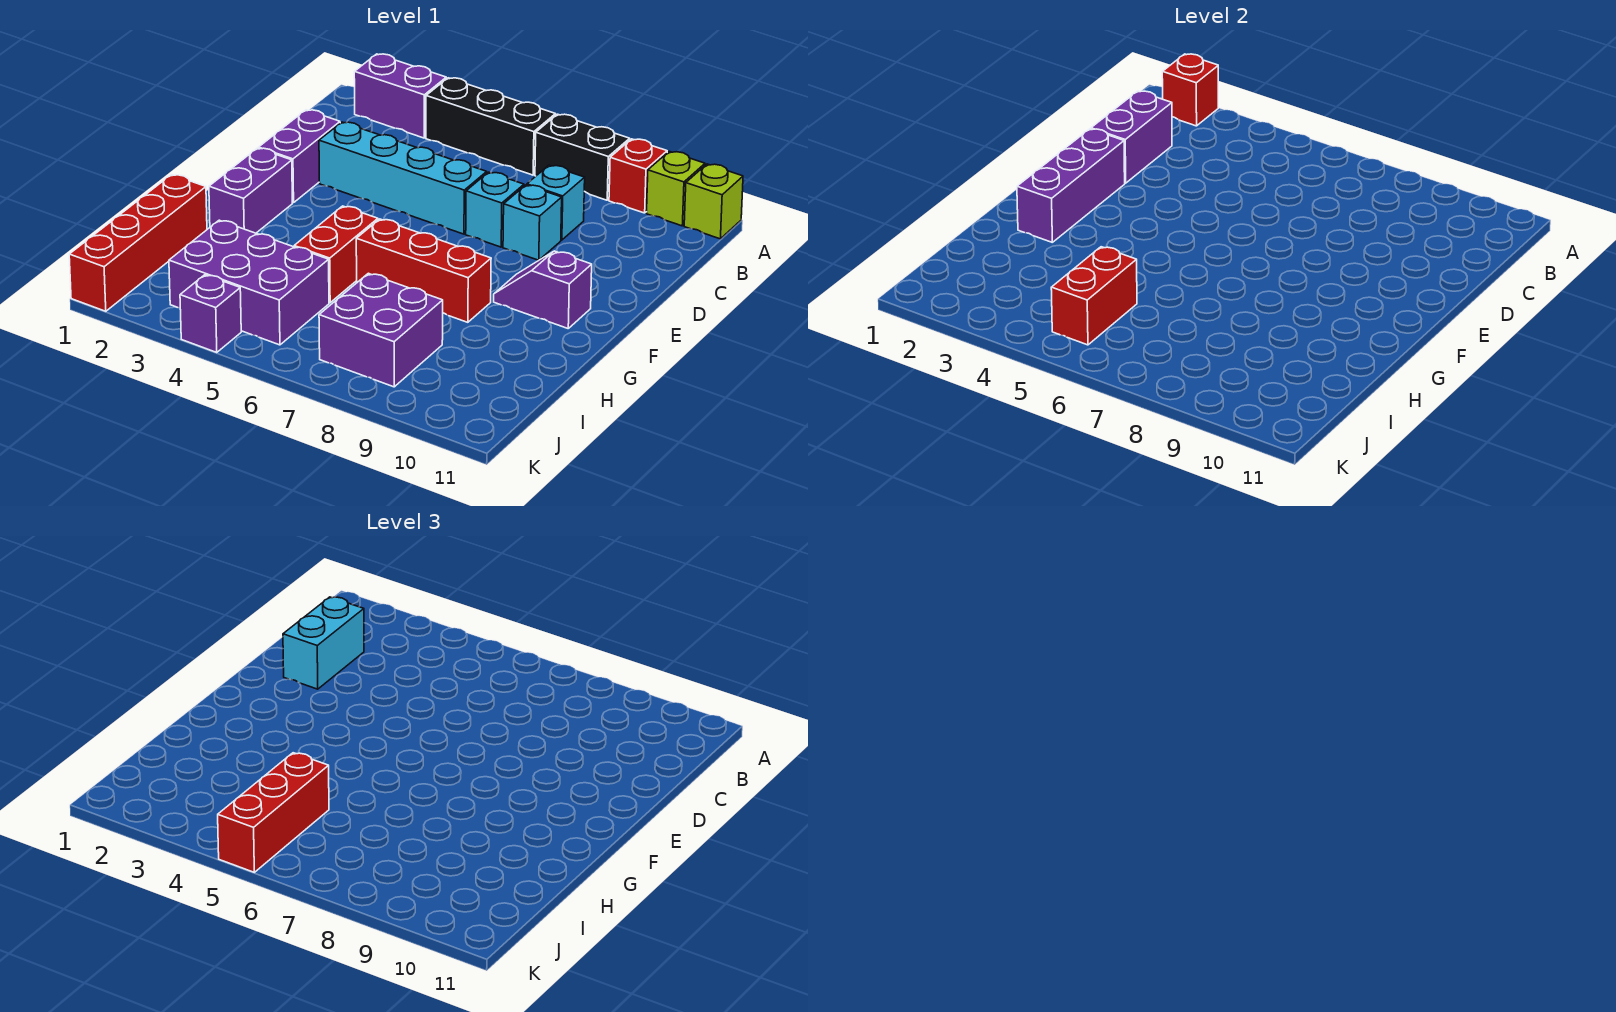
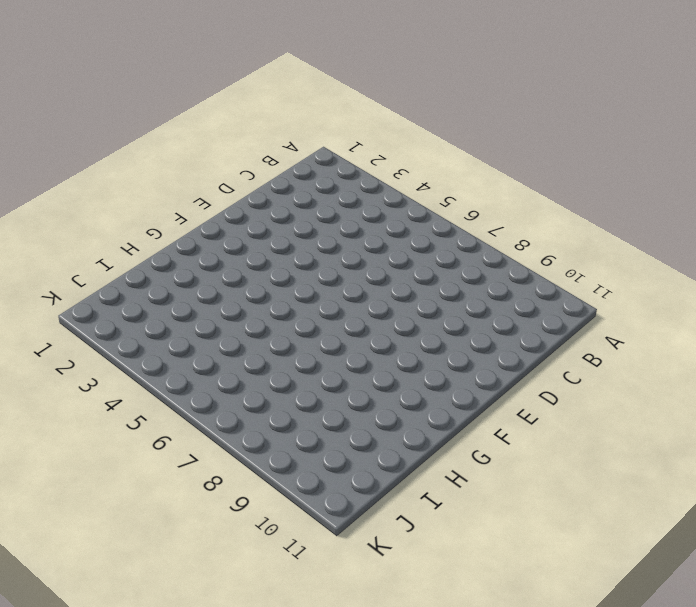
none -> purple 1x2 brick [354,54,446,138]
none -> black 1x3 brick [426,78,556,175]
none -> black 1x2 brick [535,114,630,200]

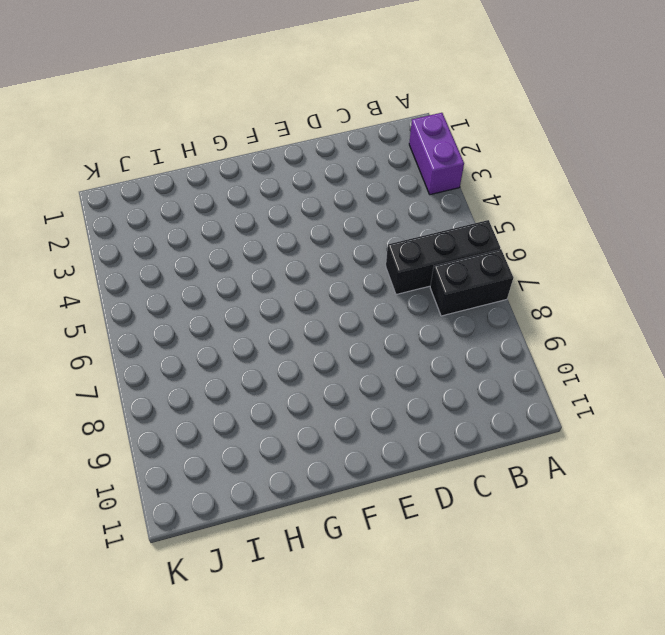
black 1x3 brick [386,220,500,295] -> black 1x3 brick turned to [426,78,556,175]
black 1x2 brick [430,249,513,316] -> black 1x2 brick turned to [535,114,630,200]
none -> red 1x1 brick [609,139,667,213]
none -> lime 1x1 brick [647,151,705,226]
none -> lime 1x1 brick [684,164,743,239]

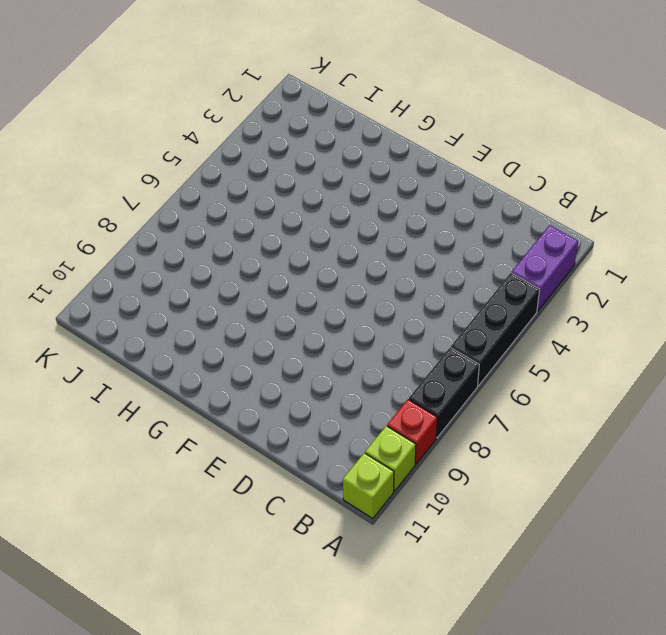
none -> cyan 1x1 brick [527,165,585,240]
none -> purple 1x2 brick [259,110,340,203]
none -> cyan 1x4 brick [319,122,487,234]

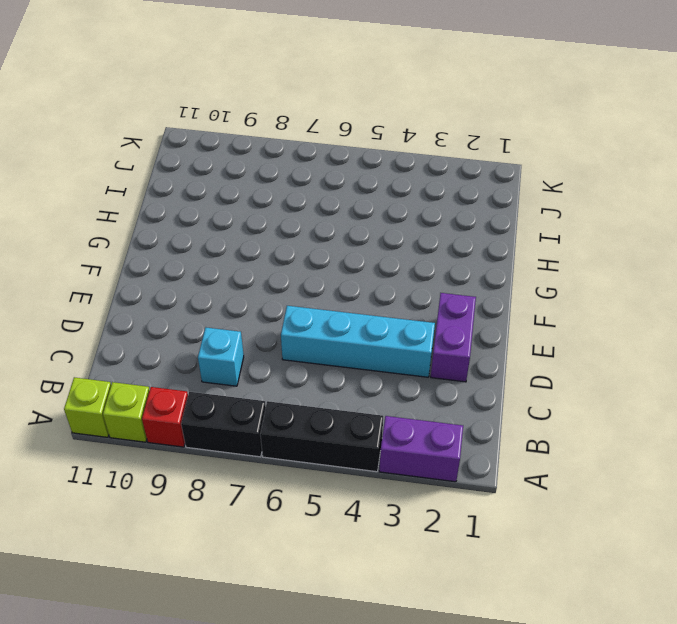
none -> cyan 1x1 brick [466,172,524,247]
none -> cyan 1x1 brick [503,185,562,260]
none -> purple 1x2 brick [209,148,292,233]

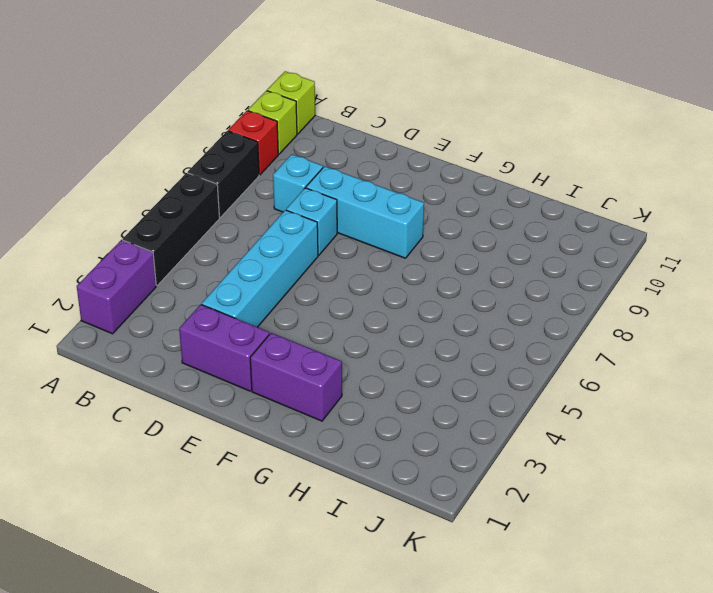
cyan 1x3 brick [306,166,424,258] -> cyan 1x1 brick [503,185,562,260]
none -> purple 1x2 slope [494,251,592,328]
none -> red 1x2 brick [294,206,378,303]
none -> red 1x3 brick [356,219,491,322]

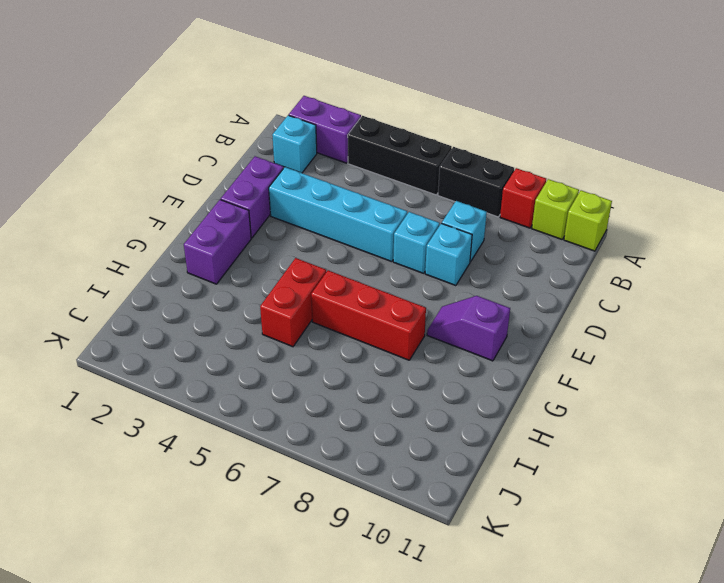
cyan 1x1 brick [272,115,317,173] -> none
none -> red 1x4 brick [69,175,207,311]
none -> purple 2x3 brick [169,220,329,345]
none -> purple 2x2 brick [319,273,443,387]

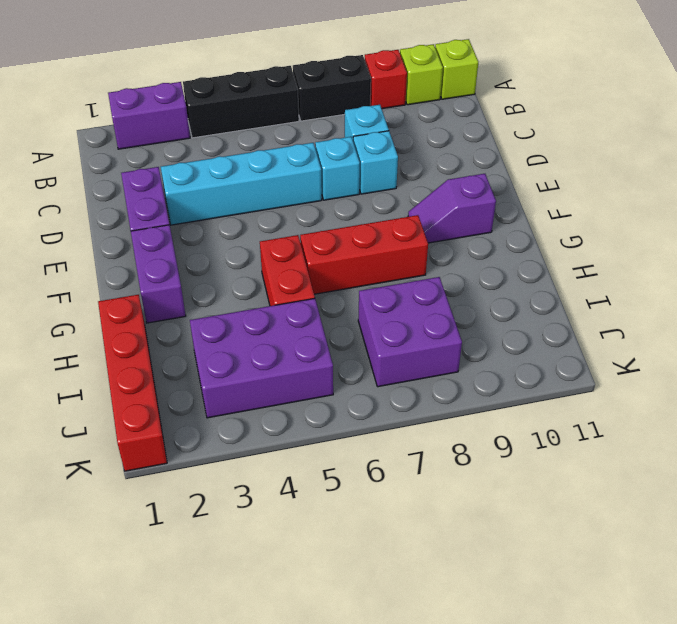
none -> purple 1x1 brick [180,275,241,353]
none -> red 1x1 brick [1162,54,1218,126]
none -> purple 1x2 brick [1091,91,1172,183]

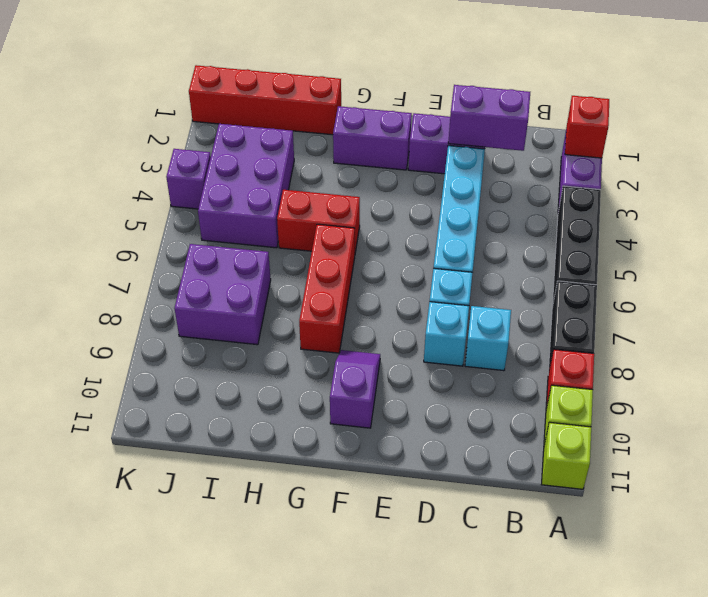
none -> purple 1x3 brick [1017,129,1125,242]
none -> red 1x2 brick [1051,247,1137,345]
none -> cyan 1x2 brick [283,597,364,689]

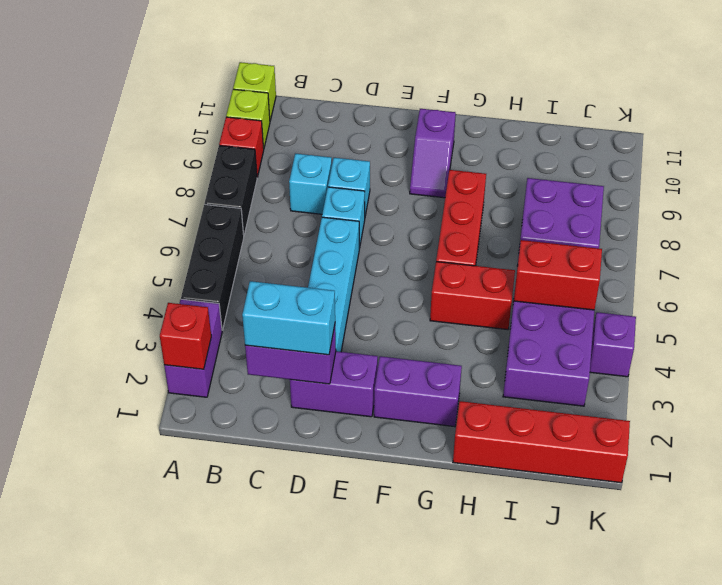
none -> purple 1x3 brick [1017,129,1125,242]
none -> red 1x3 brick [218,753,329,872]

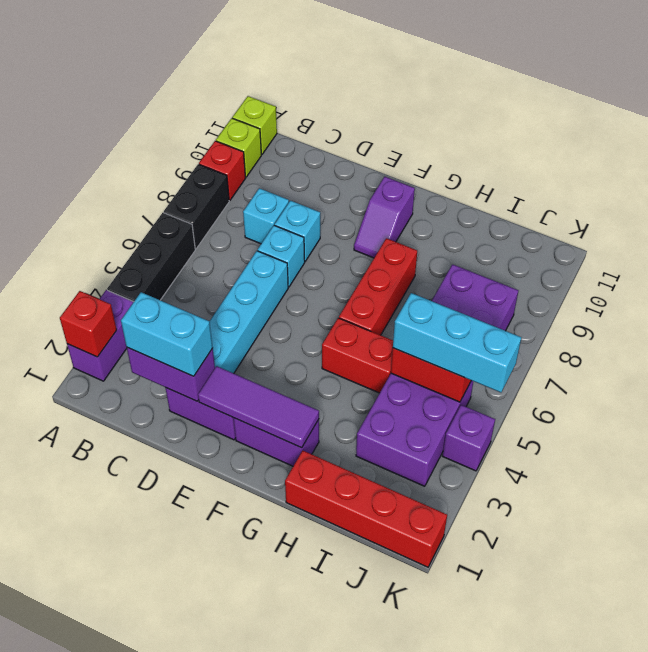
purple 1x3 tile [198,366,319,448] -> purple 1x3 brick [1017,129,1125,242]
cyan 1x3 brick [393,293,521,392] -> red 1x3 brick [218,753,329,872]

